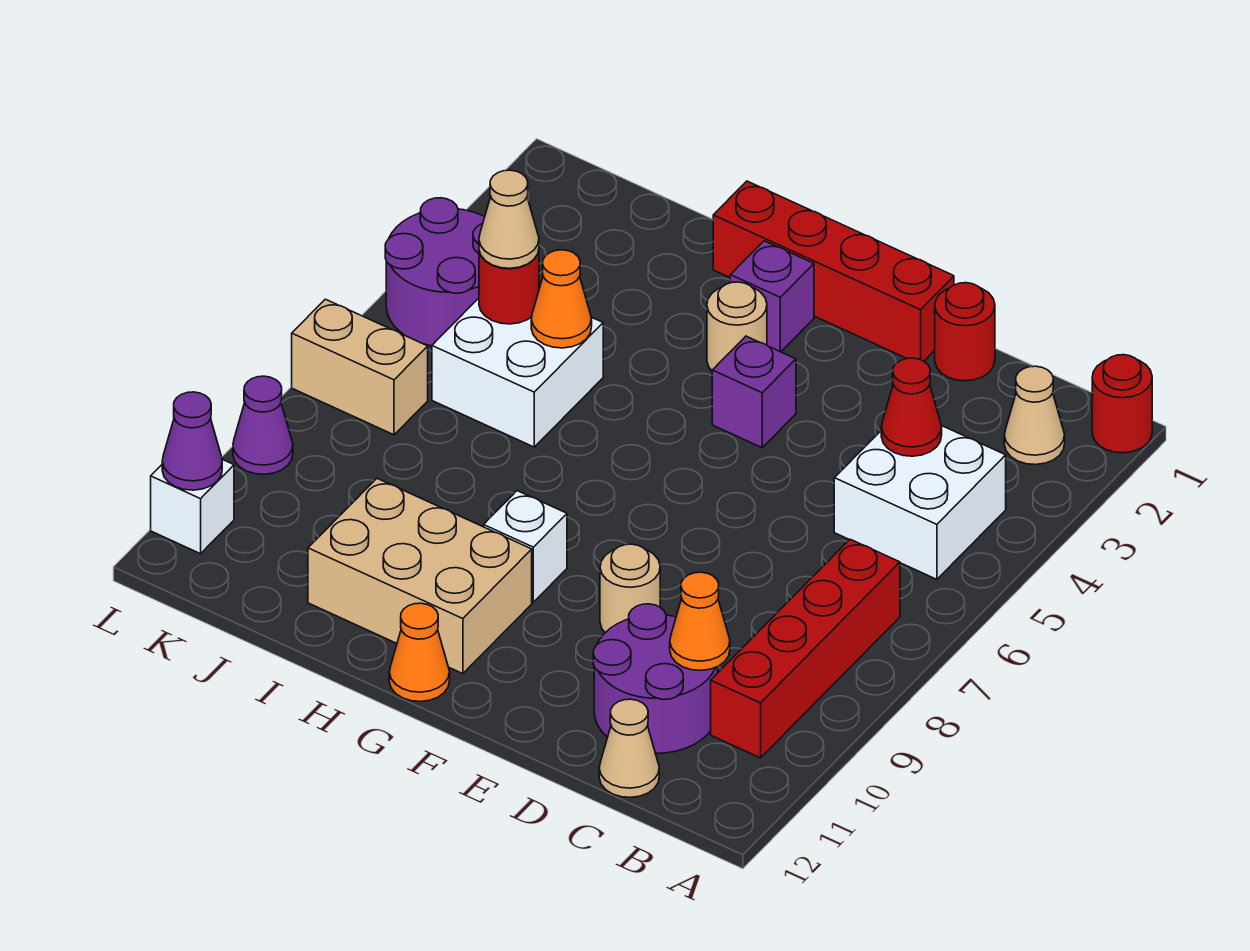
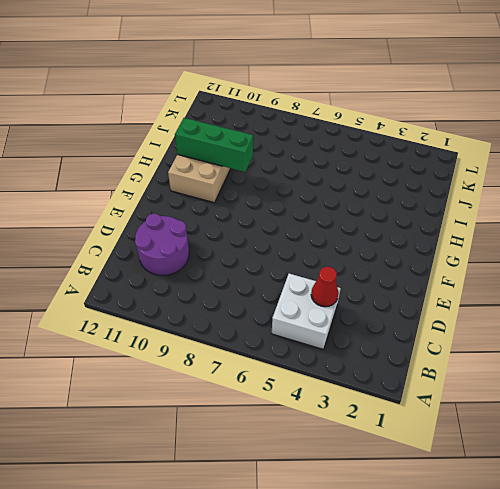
green 1x3 brick [175,118,253,172] -> none
none -> red 1x1 round brick [1092,355,1152,453]
none -> tan 1x1 cone [1004,366,1065,465]
none -> red 1x4 brick [711,539,900,758]

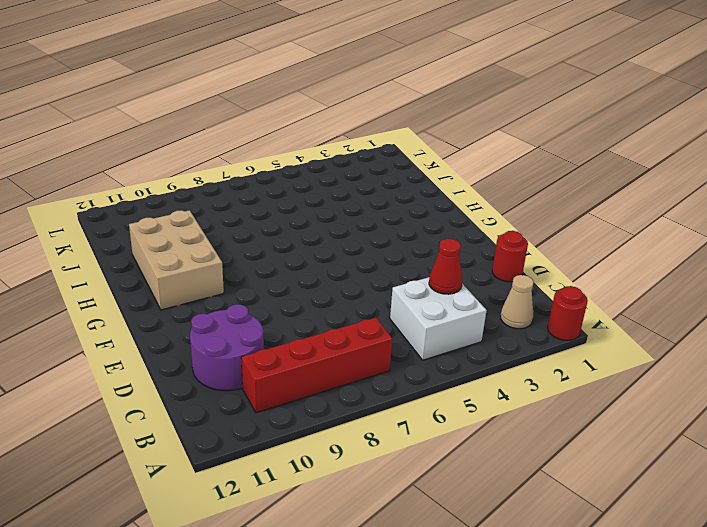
none -> tan 1x1 cone [599,699,659,798]
none -> red 1x4 brick [713,181,954,361]
none -> tan 1x1 round brick [600,544,660,632]

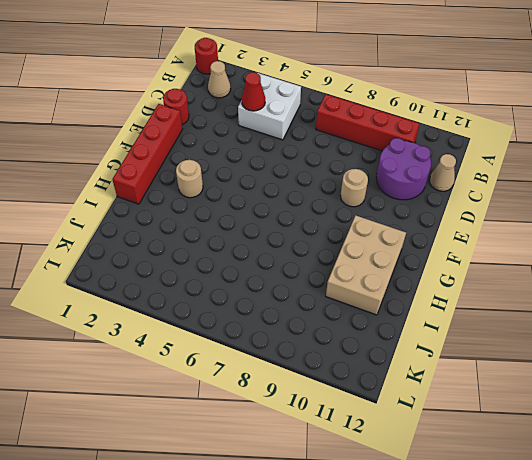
none -> purple 1x1 brick [712,336,796,448]
none -> purple 1x1 brick [730,241,814,352]
none -> white 1x1 brick [484,491,567,602]

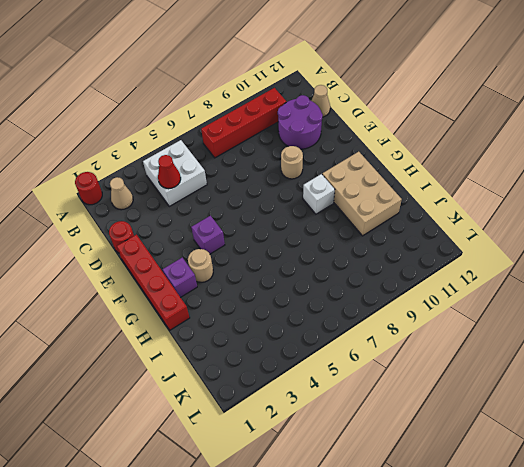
none -> orange 1x1 cone [389,603,450,702]
none -> white 2x2 brick [432,298,603,447]
none -> purple 2x2 round brick [385,198,485,346]

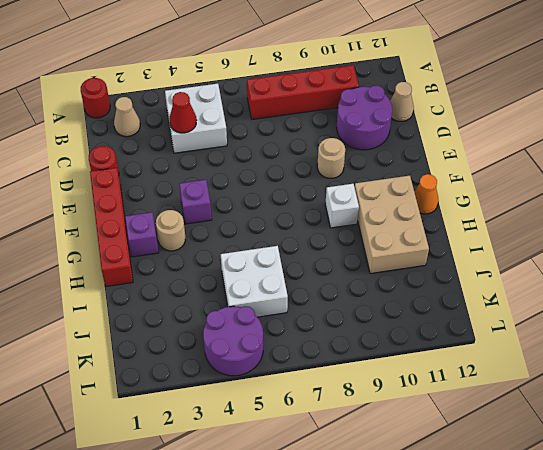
none -> tan 1x2 brick [292,299,428,435]
none -> purple 1x1 cone [233,376,293,474]
none -> white 1x1 brick [151,459,234,554]

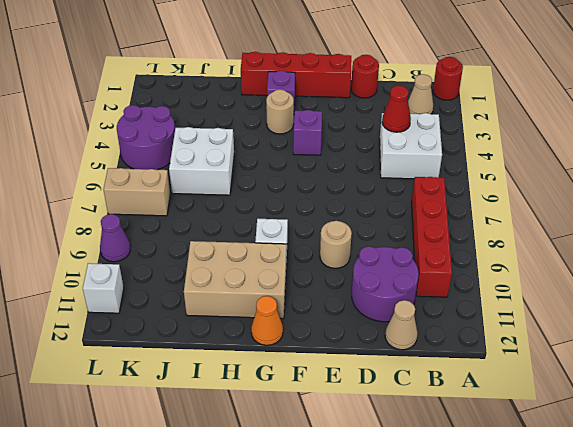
none -> orange 1x1 cone [670,572,730,670]
none -> orange 1x1 cone [531,250,592,348]
none -> red 1x1 round brick [479,251,539,324]

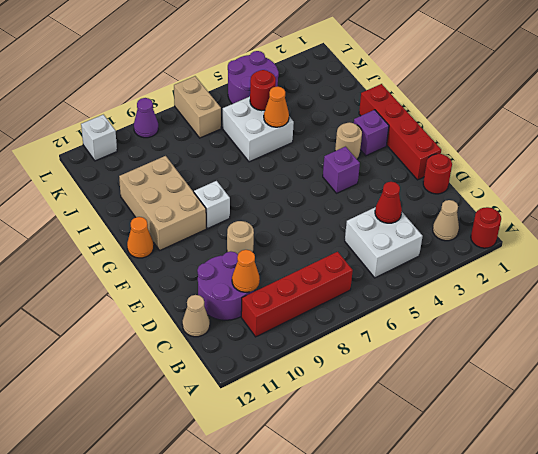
none -> purple 1x1 cone [162,392,222,490]
none -> tan 1x1 cone [479,170,539,268]

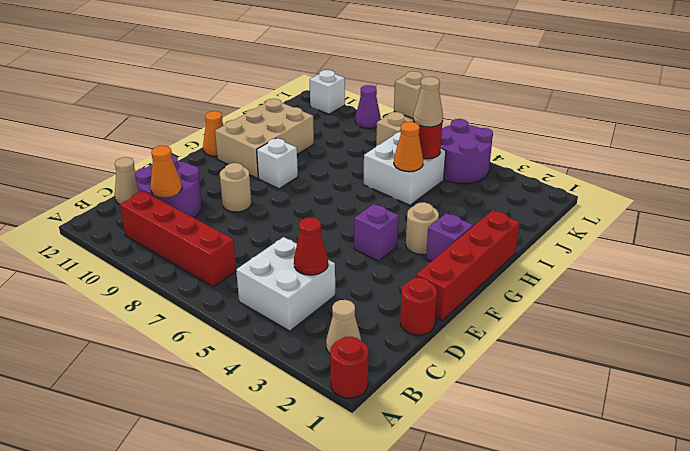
tan 1x1 brick [394,71,425,118] -> none
none -> purple 1x1 cone [162,392,222,490]

